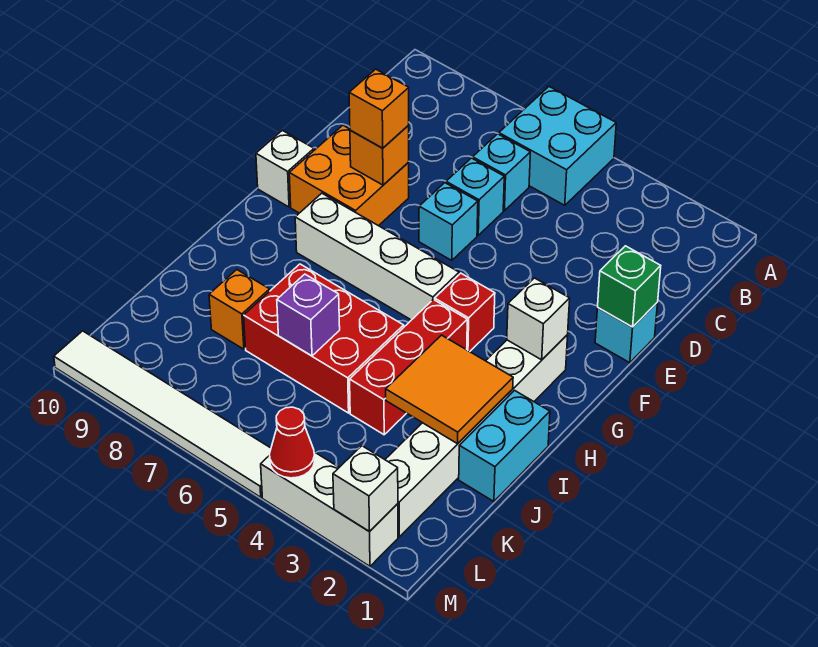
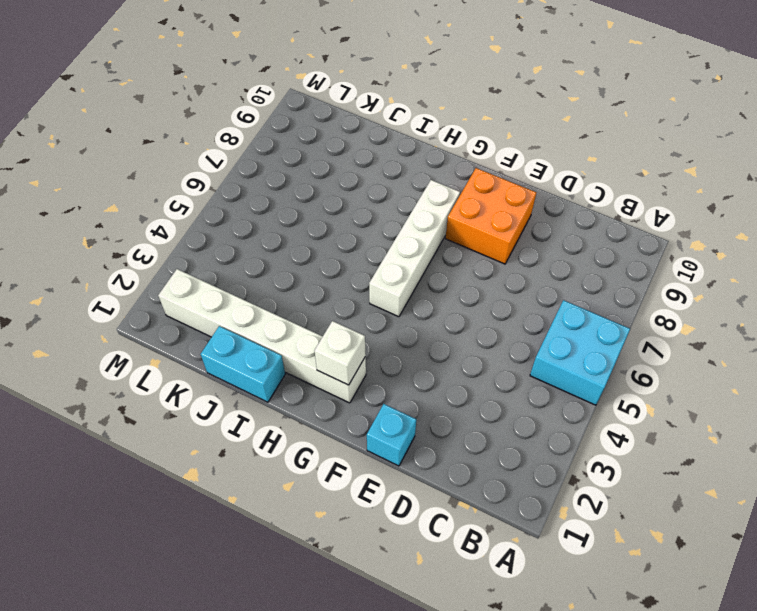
none -> cyan 1x1 brick [473,134,530,211]
none -> cyan 1x1 brick [446,158,504,235]
none -> cyan 1x1 brick [419,183,478,260]

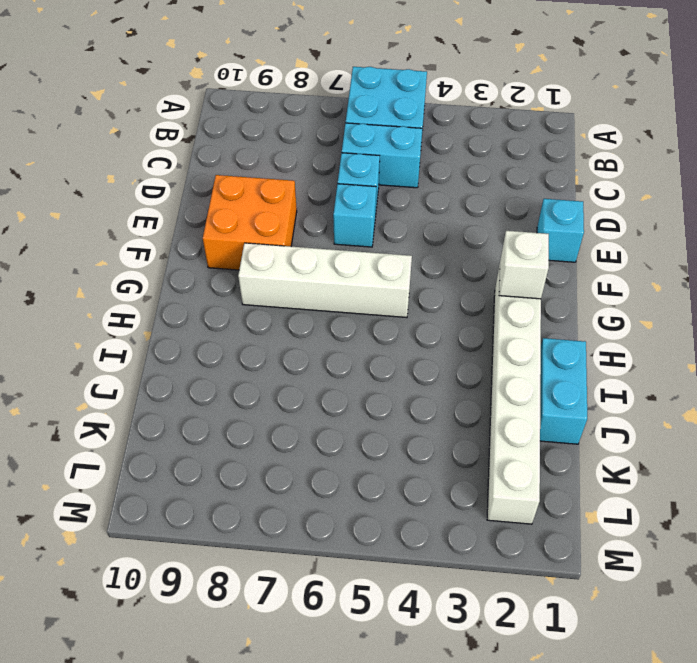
cyan 1x2 brick [342,123,422,188] -> cyan 1x1 brick [473,134,530,211]
none -> white 1x1 brick [256,130,314,207]
none -> red 1x1 brick [435,273,495,352]
none -> red 1x3 brick [350,299,467,435]

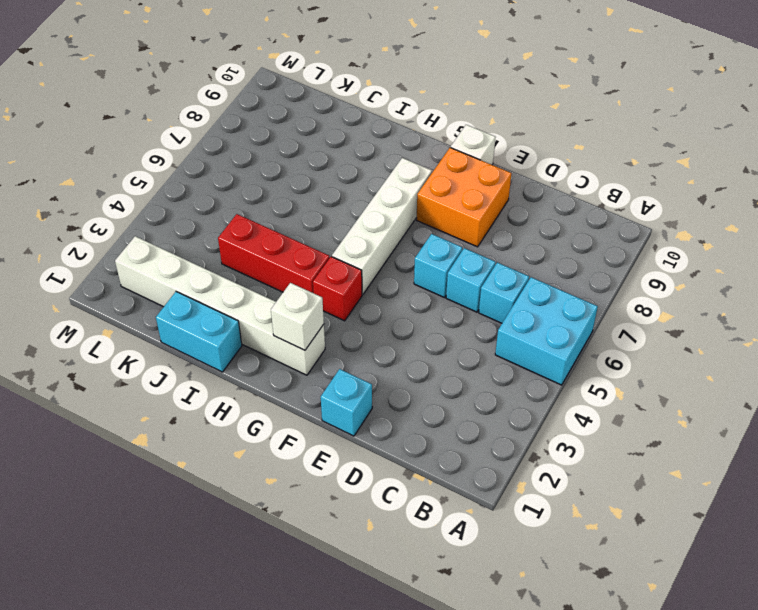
none -> red 2x3 brick [244,264,404,413]
none -> orange 1x1 brick [209,270,270,349]
none -> white 1x3 brick [261,452,398,566]

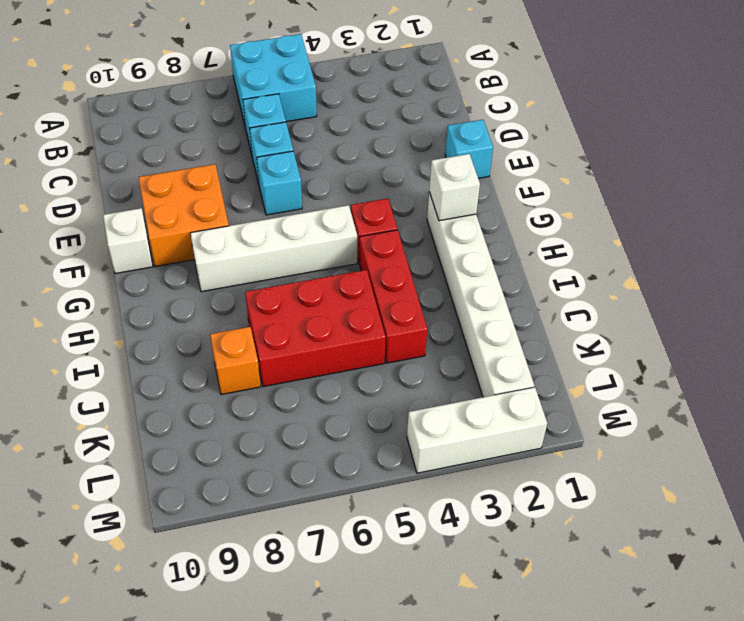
none -> cyan 1x2 brick [459,390,550,501]
none -> white 1x6 tile [54,331,271,497]
none -> green 1x1 brick [598,246,661,327]

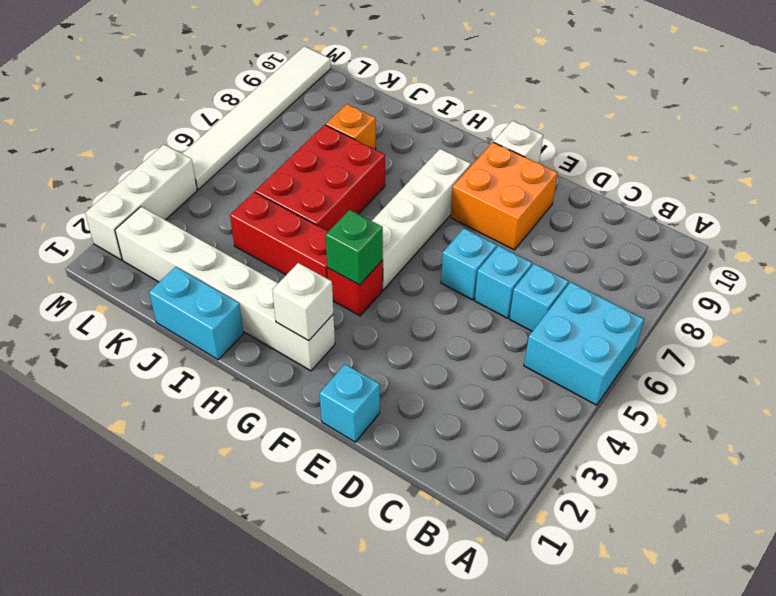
green 1x1 brick [326,210,383,285] -> green 1x1 brick moved to [598,246,661,327]
none -> orange 1x1 brick [350,125,409,185]
none -> orange 2x2 tile [386,335,513,444]
none -> purple 1x1 brick [277,274,340,356]

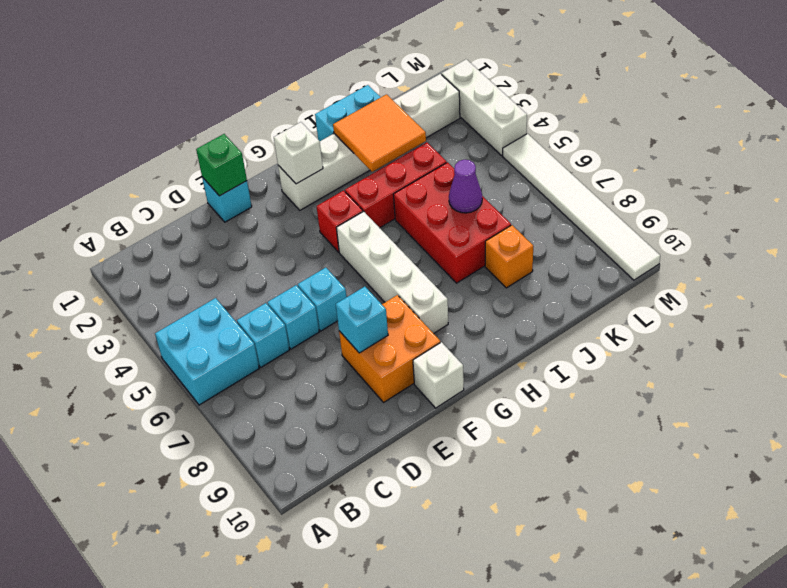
cyan 1x1 brick [336,287,388,353] -> orange 1x1 brick [350,125,409,185]
purple 1x1 cone [449,160,482,213] -> purple 1x1 brick [277,274,340,356]
none -> white 1x1 brick [333,446,398,532]
none -> red 1x1 cone [270,407,315,478]
none -> orange 1x1 brick [349,69,409,148]

